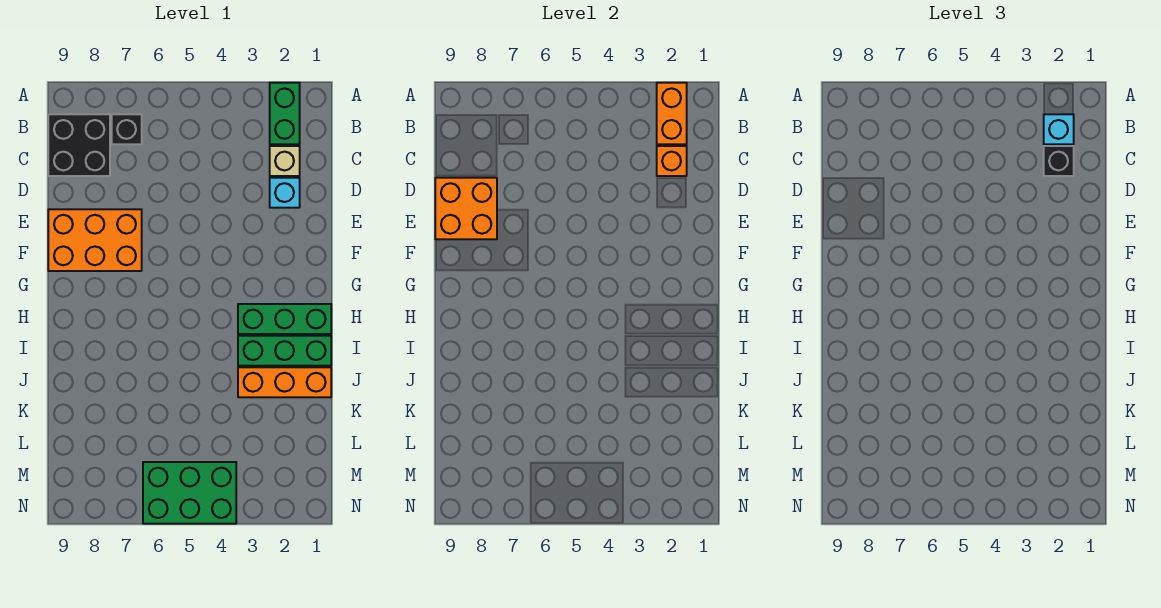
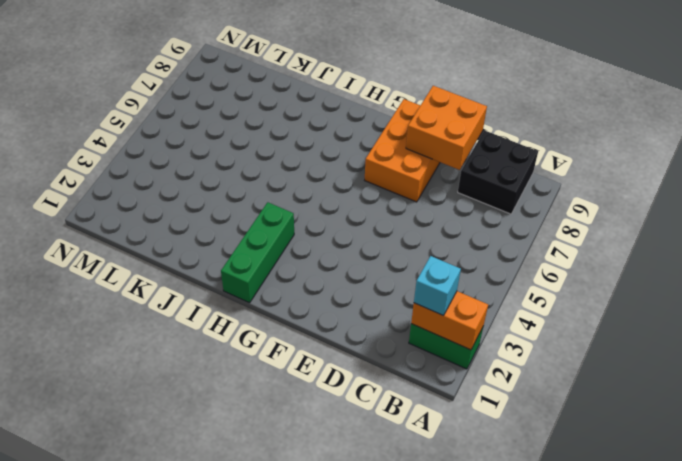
none -> black 1x1 brick [112,114,142,144]
none -> tan 1x1 brick [270,146,300,176]
none -> cyan 1x1 brick [270,178,300,208]

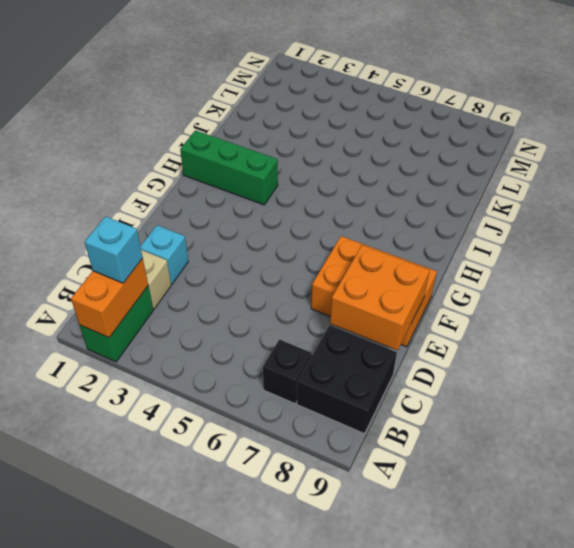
none -> green 1x3 brick [238,336,331,366]
none -> orange 1x3 brick [238,367,331,397]
none -> green 2x3 brick [143,462,236,524]

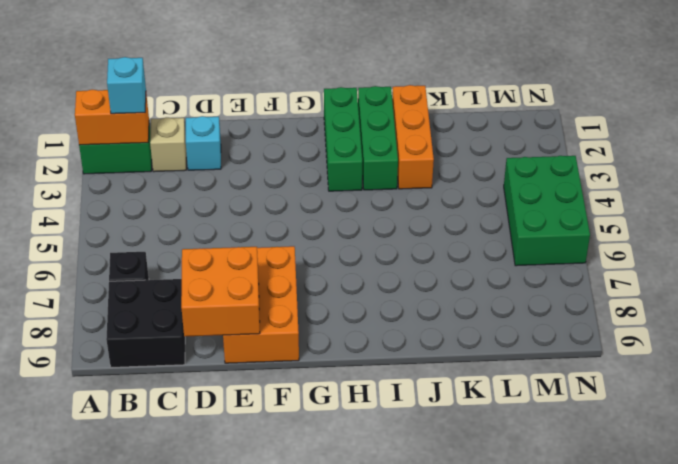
none -> orange 1x1 brick [657,146,687,176]
none -> black 1x1 brick [1044,146,1074,176]

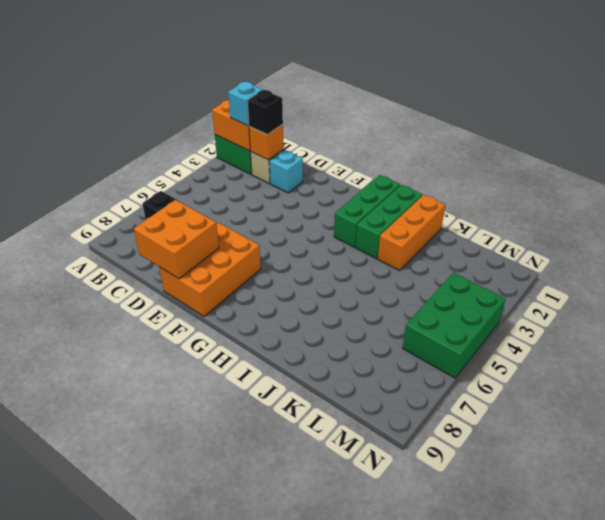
none -> black 2x2 brick [48,114,110,176]

